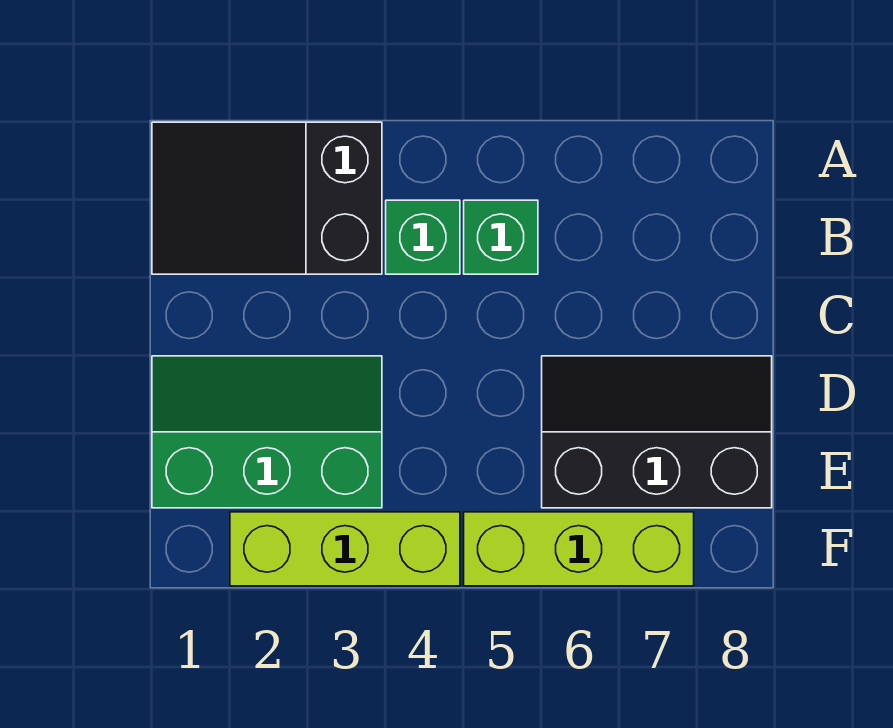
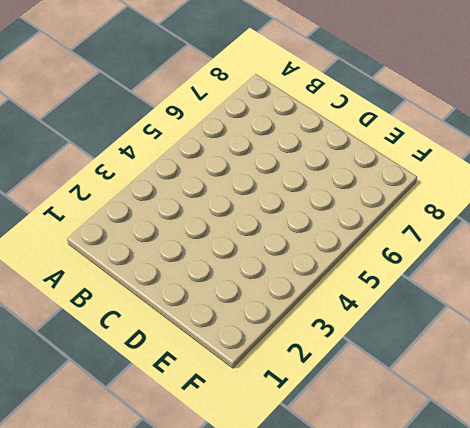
none -> black 2x3 slope [152,122,382,274]
none -> green 1x1 brick [386,200,460,274]

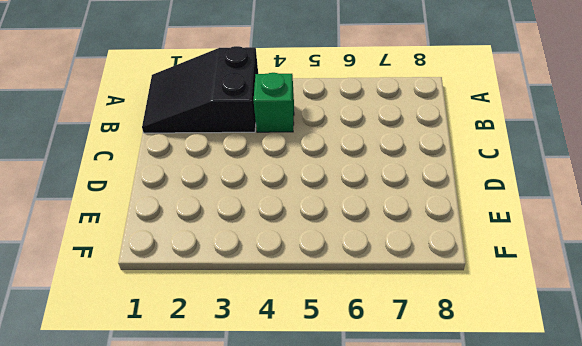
none -> green 1x1 brick [464,200,538,274]
none -> green 2x3 slope [152,356,382,508]

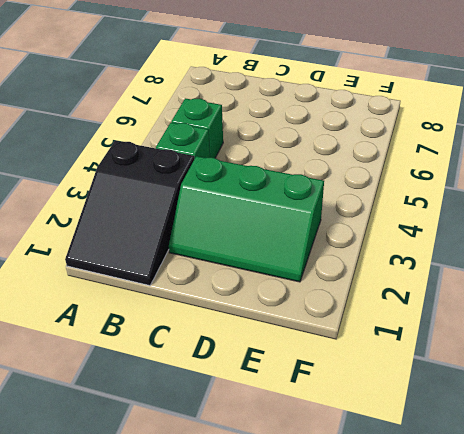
green 2x3 slope [169,156,324,282] -> green 2x3 slope turned to [152,356,382,508]
none -> black 2x3 slope [542,356,772,508]
none -> lime 1x3 brick [230,512,460,586]

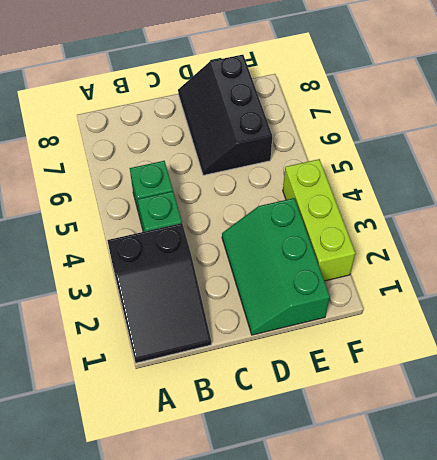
none -> lime 1x3 brick [464,512,694,586]

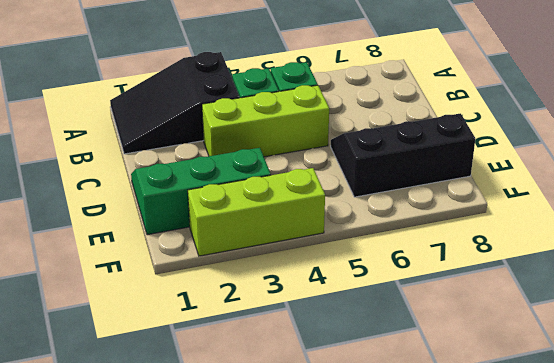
lime 1x3 brick [202,85,329,157] -> lime 1x3 brick moved to [464,512,694,586]

